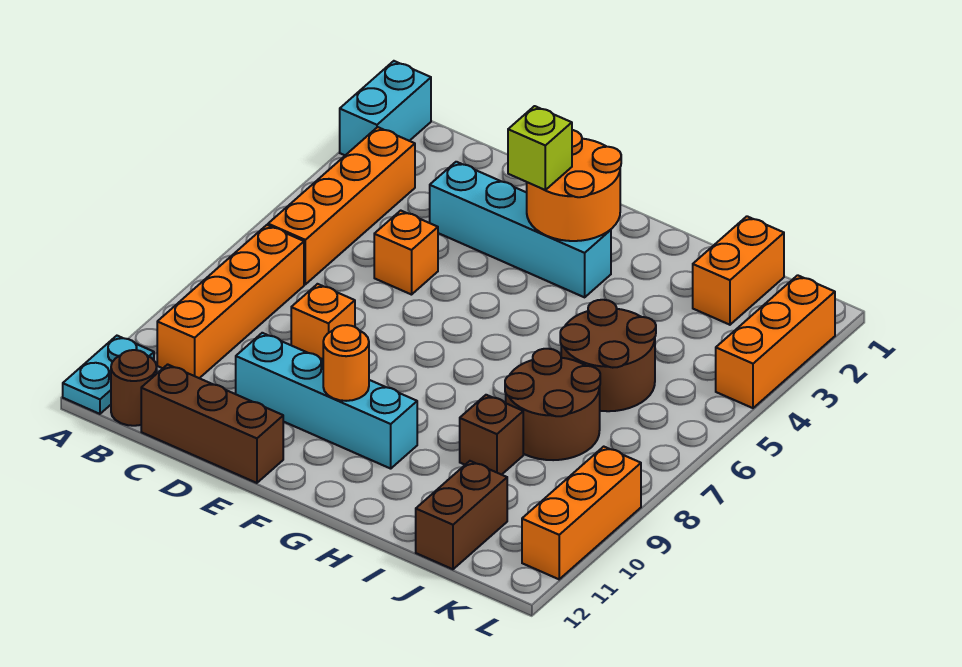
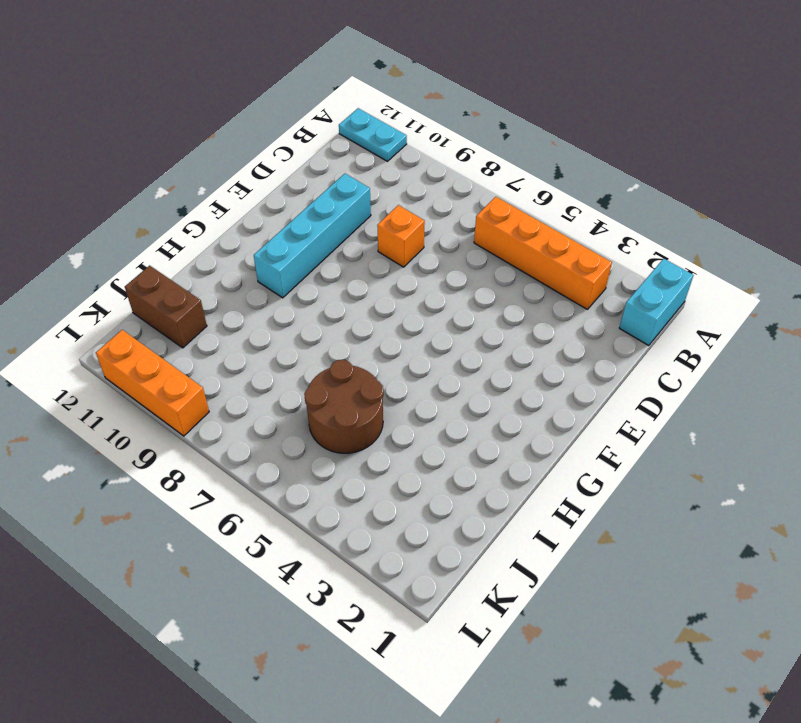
cyan 1x2 brick [619,259,693,346] -> cyan 1x2 brick turned to [340,61,431,155]
none -> orange 1x4 brick [157,225,304,378]
none -> brown 1x1 round brick [111,350,157,426]
none -> brown 1x3 brick [141,364,283,483]

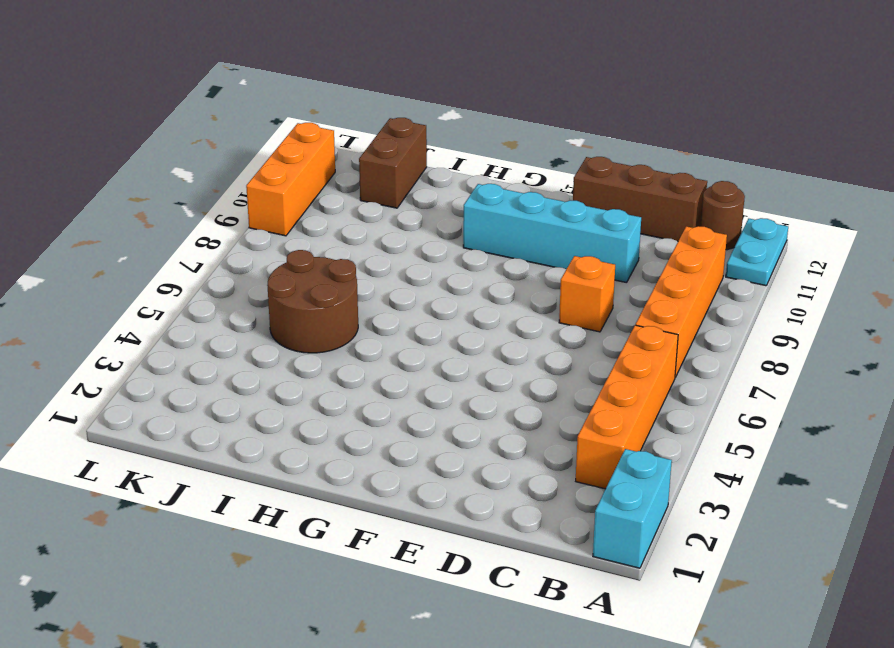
none -> cyan 1x4 brick [430,162,611,297]
none -> orange 1x1 brick [374,211,438,295]
none -> brown 2x2 round brick [505,349,600,460]

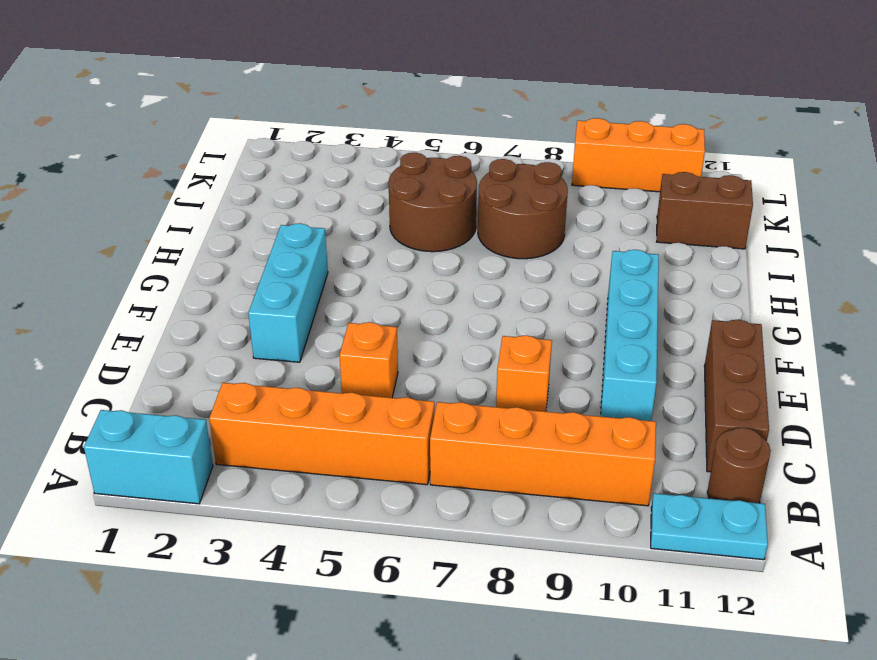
cyan 1x3 brick [248,223,328,362] -> cyan 1x4 brick [430,162,611,297]
none -> brown 1x1 brick [460,395,523,475]
none -> orange 1x2 brick [693,216,784,325]
none -> orange 1x3 brick [716,275,835,408]

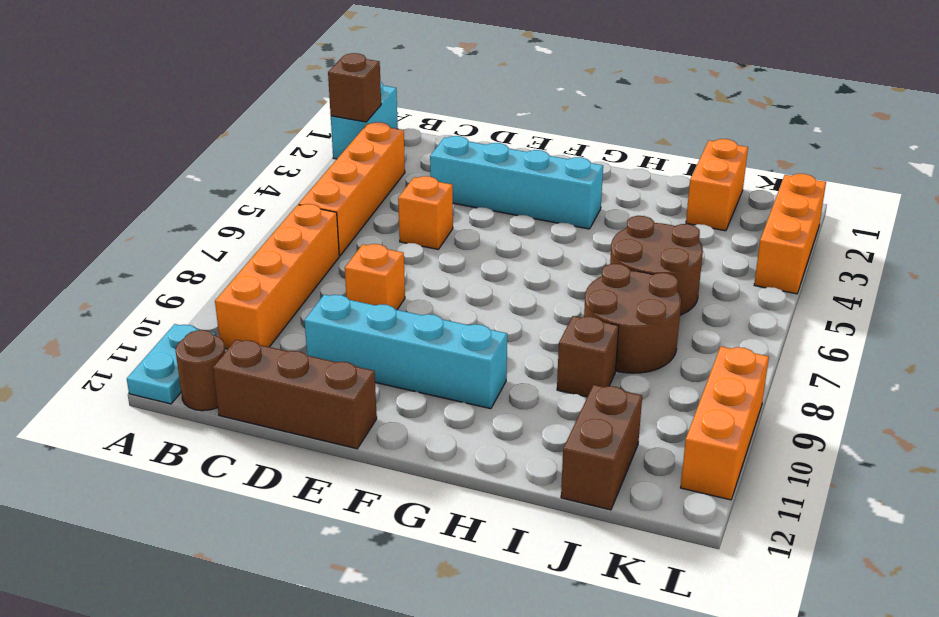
brown 1x1 brick [328,53,381,122] -> none
none -> orange 2x2 round brick [527,130,621,241]
none -> orange 1x1 round brick [323,325,369,401]
none -> lime 1x1 brick [508,106,572,190]

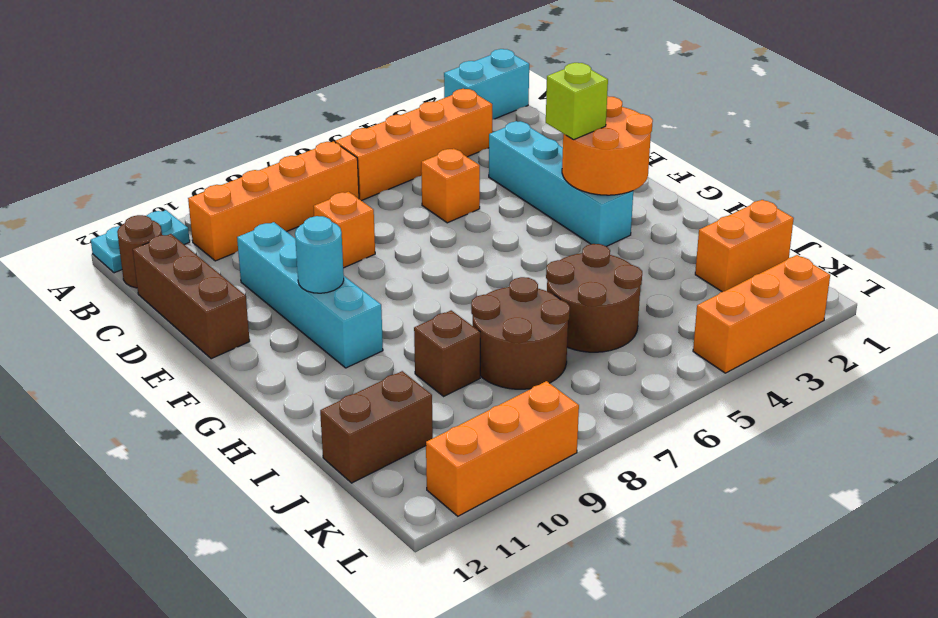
cyan 1x1 round brick [295,216,344,293] -> orange 1x1 round brick [323,325,369,401]

